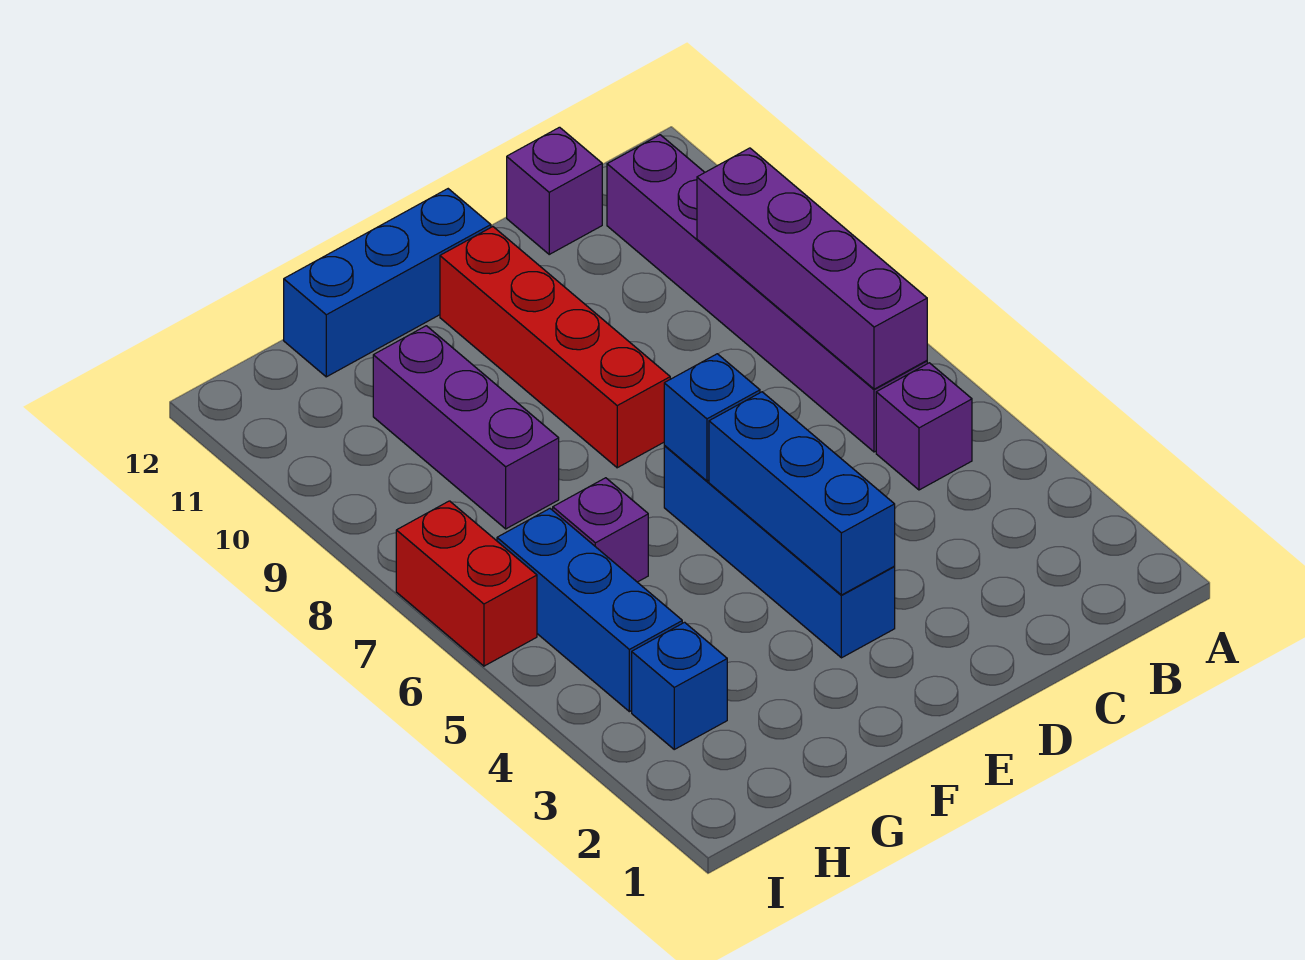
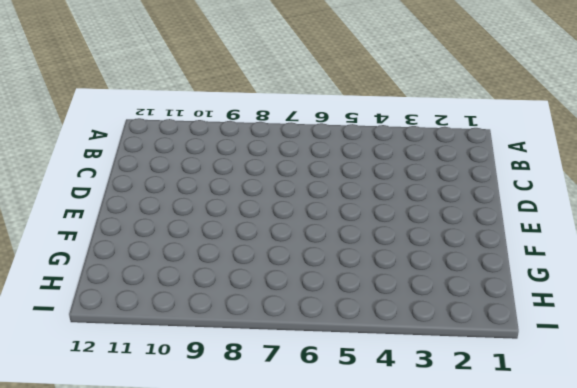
none -> purple 1x1 brick [876,363,972,490]
none -> purple 1x6 brick [607,135,927,452]
none -> purple 1x1 brick [507,127,602,254]

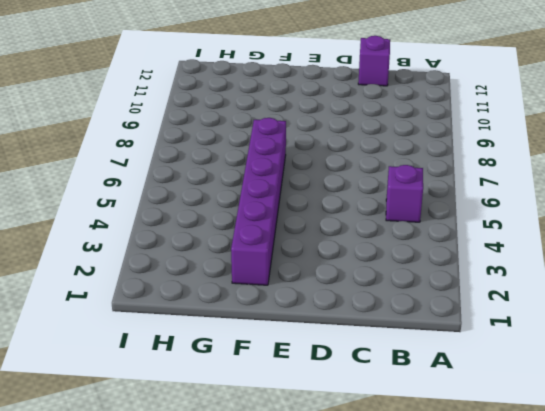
purple 1x6 brick [231,118,286,285] -> purple 1x6 brick moved to [607,135,927,452]
none -> blue 1x4 brick [664,445,895,658]
none -> red 1x4 brick [440,227,670,468]
none -> blue 1x3 brick [284,189,491,377]

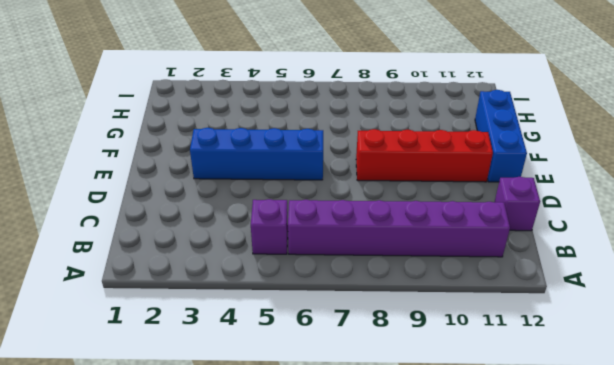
none -> purple 1x1 brick [553,478,648,582]
none -> purple 1x3 brick [373,326,559,529]
none -> blue 1x1 brick [632,622,727,749]

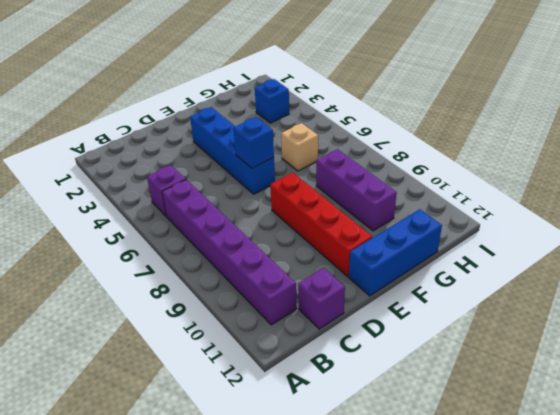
tan 1x1 brick [281,123,318,171] -> purple 1x1 brick [553,478,648,582]
none -> blue 1x3 brick [497,509,682,712]
none -> red 1x2 brick [396,501,537,666]
none -> purple 1x4 brick [697,148,927,389]

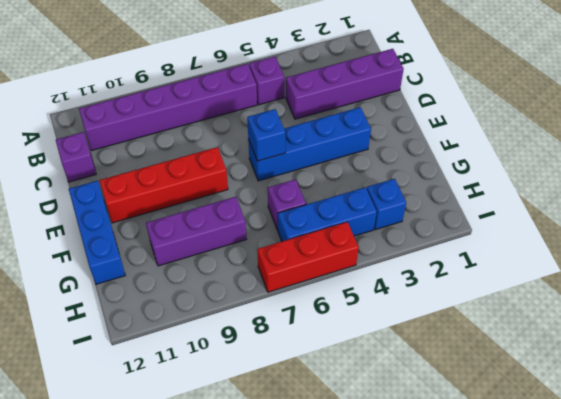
purple 1x4 brick [286,49,404,119] -> purple 1x4 brick moved to [697,148,927,389]
red 1x3 brick [257,222,359,292] -> red 1x2 brick [396,501,537,666]
none -> blue 1x3 brick [709,392,895,595]

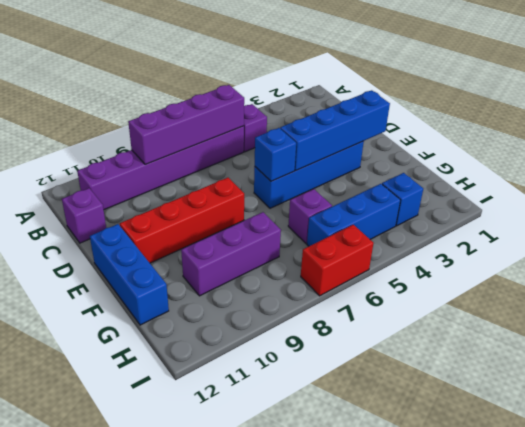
blue 1x4 brick [280,90,390,170] -> blue 1x3 brick [709,392,895,595]

